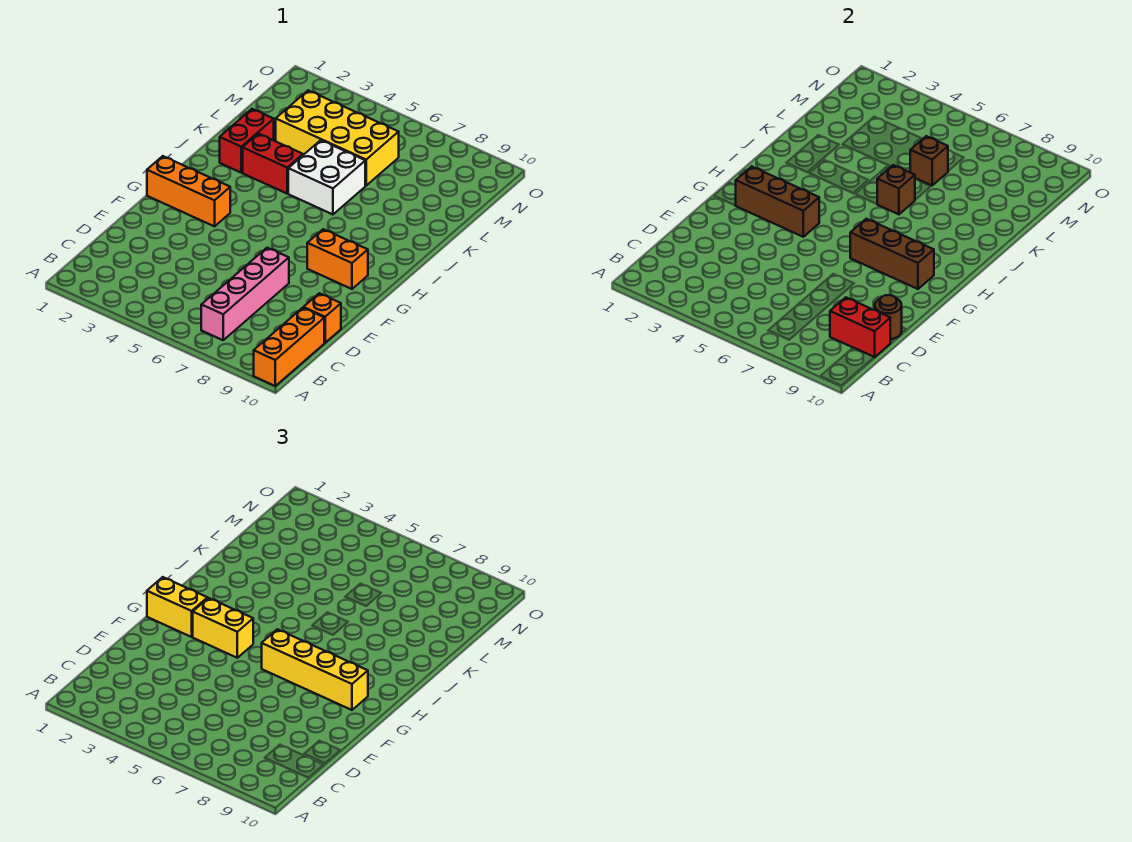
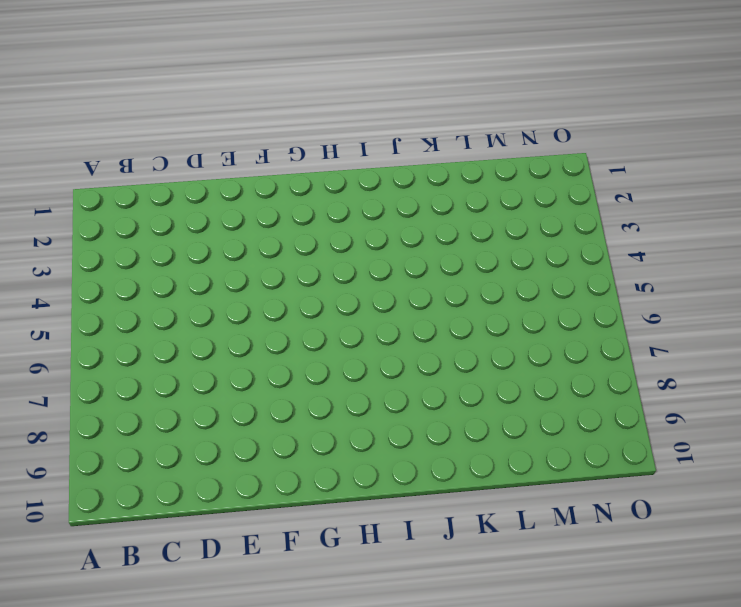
none -> orange 1x3 brick [254,308,324,386]
none -> pink 1x4 brick [201,248,289,340]
none -> orange 1x1 brick [303,293,341,343]

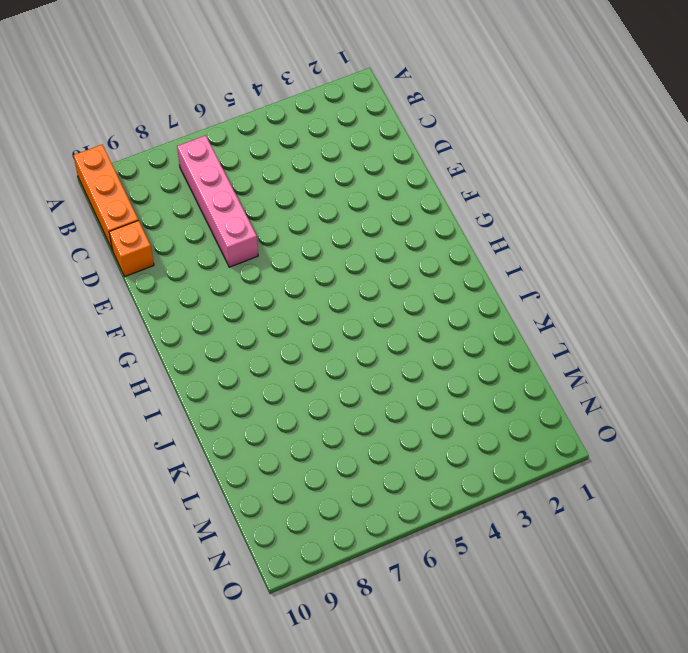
none -> orange 1x3 brick [147,156,230,226]
none -> orange 1x2 brick [307,229,368,289]
none -> red 1x2 brick [220,109,274,173]

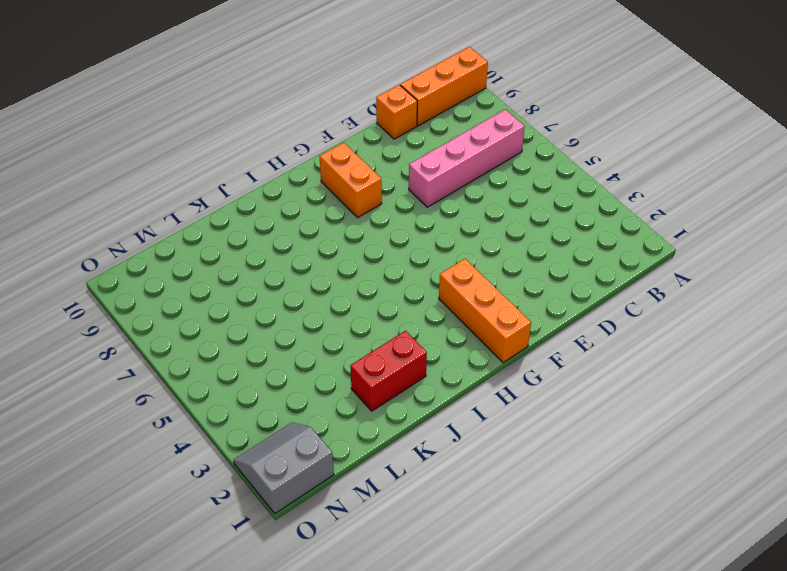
grey 2x2 slope [233,422,334,514] -> none
none -> red 1x2 brick [243,134,303,193]
none -> white 2x2 brick [288,140,365,214]
none -> yellow 2x4 brick [276,90,399,185]

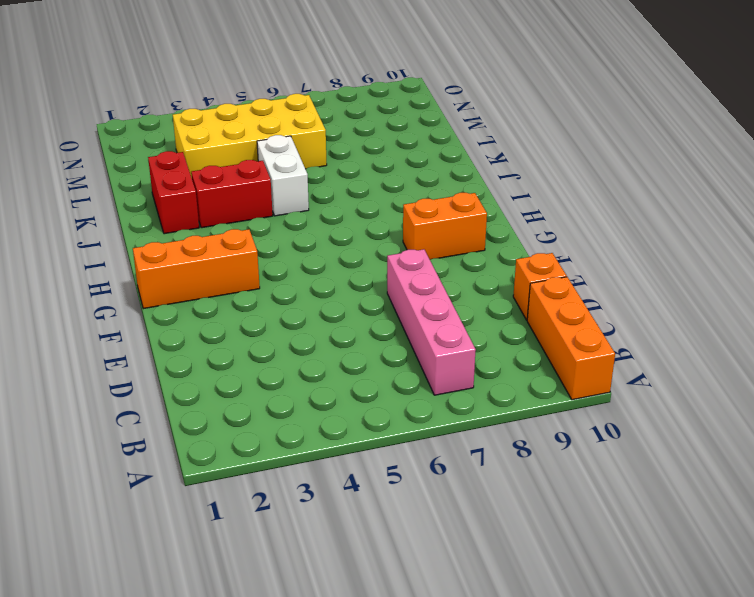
white 1x2 brick [257,135,309,216] -> white 2x2 brick [288,140,365,214]
none -> red 1x2 brick [830,297,890,357]
none -> brown 1x1 round brick [875,295,902,339]
none -> brown 1x3 brick [736,166,819,237]

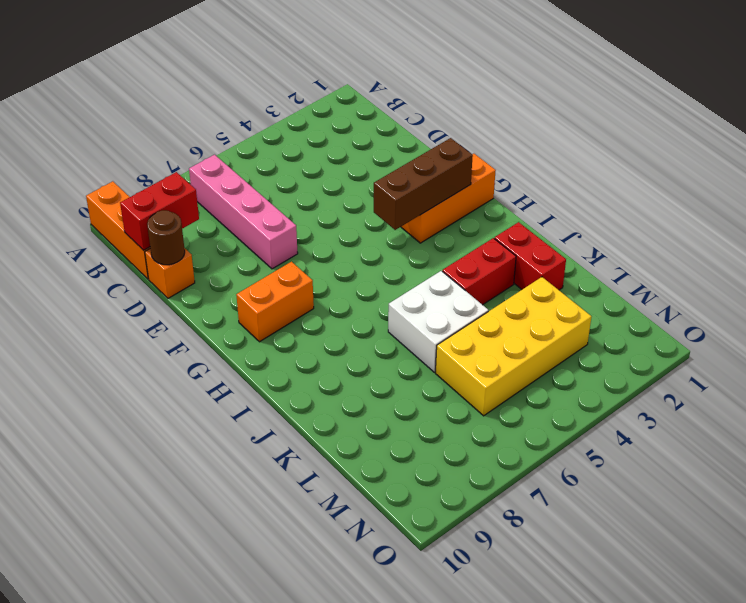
none -> brown 1x3 brick [850,219,934,289]
none -> brown 1x1 brick [877,165,915,214]
none -> brown 1x1 brick [910,136,948,185]

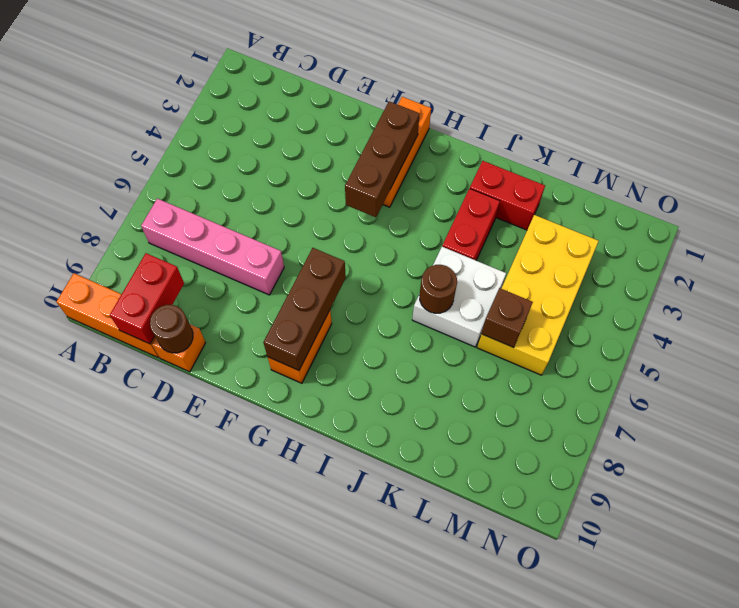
brown 1x1 round brick [420,265,457,313] -> brown 1x1 brick [877,165,915,214]
none -> yellow 1x2 brick [147,577,207,637]
none -> yellow 1x2 brick [193,598,253,658]
none -> yellow 1x4 brick [262,629,368,710]

